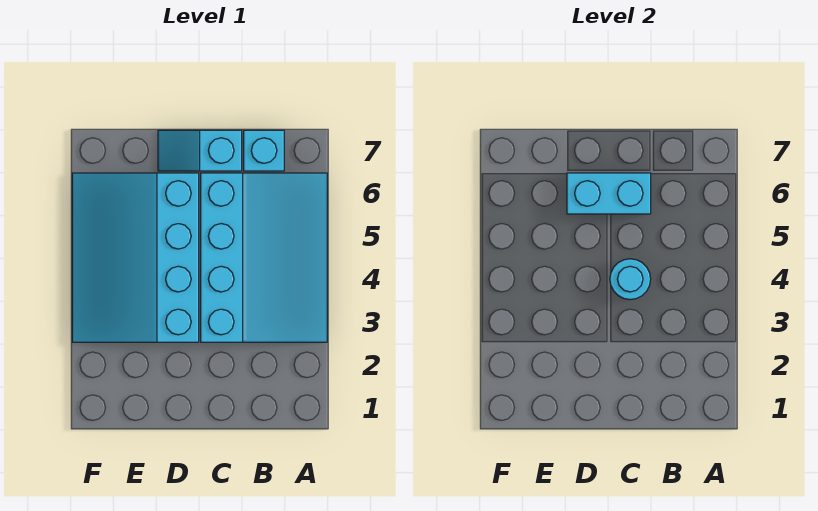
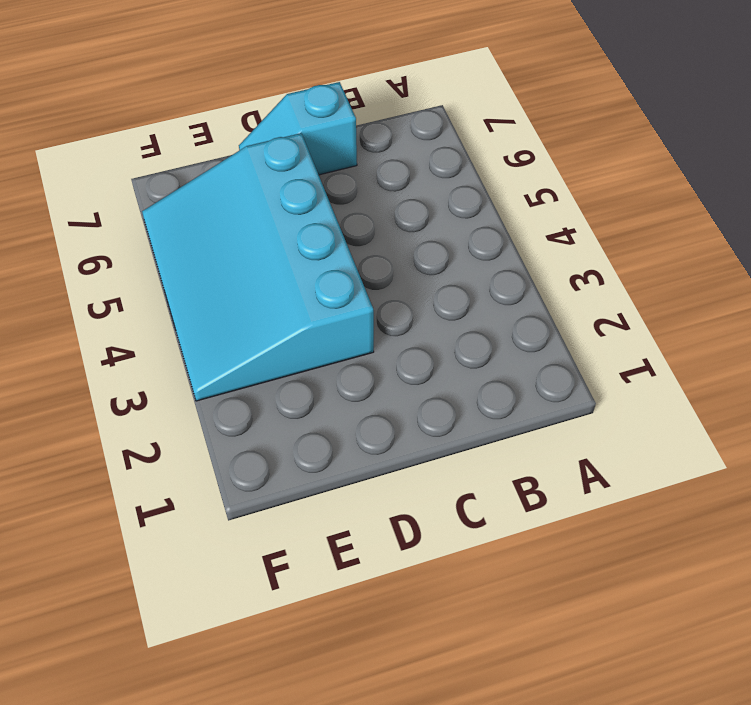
none -> cyan 3x4 slope [201,173,327,342]
none -> cyan 1x1 brick [244,130,284,171]

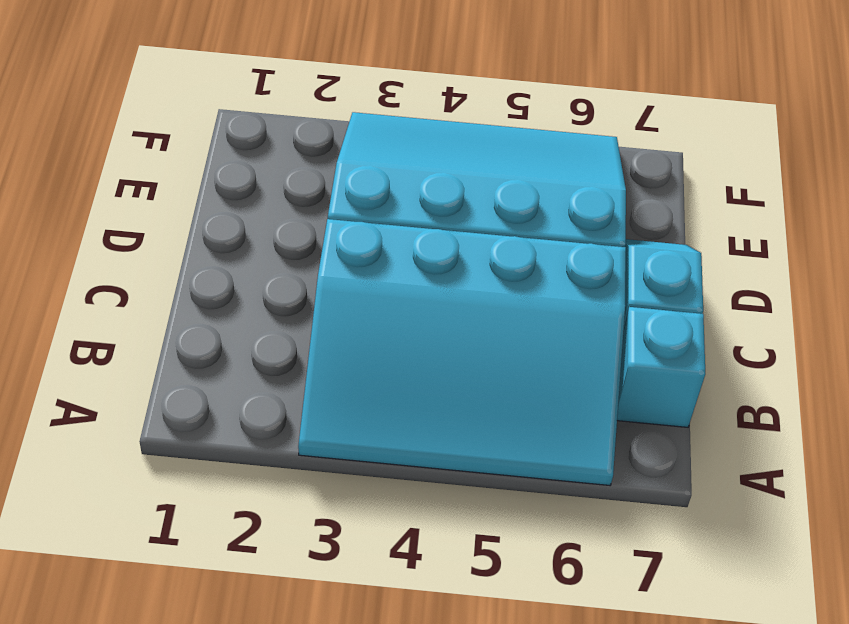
none -> cyan 1x1 round brick [610,259,651,300]
none -> cyan 1x2 brick [567,173,651,214]

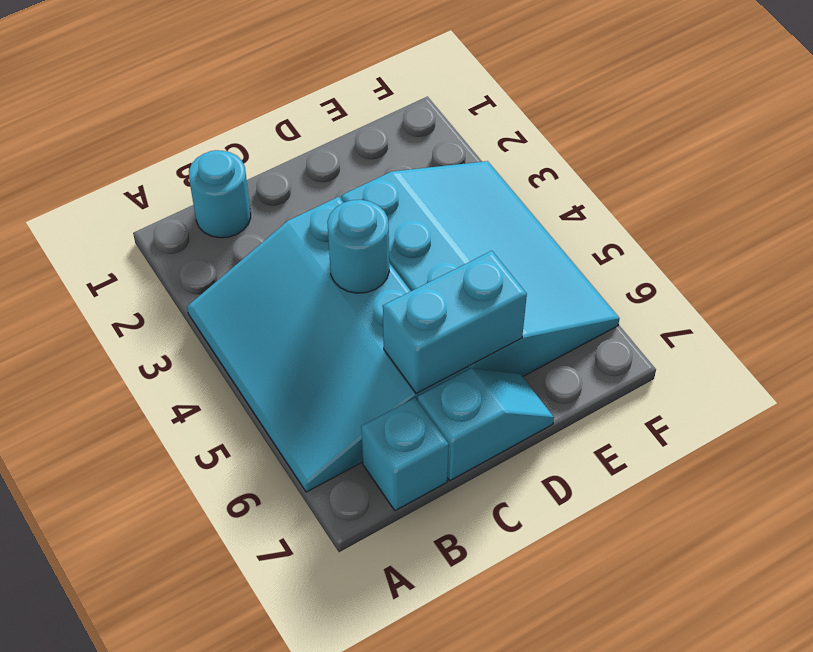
cyan 1x1 round brick [189,150,251,238] -> none

